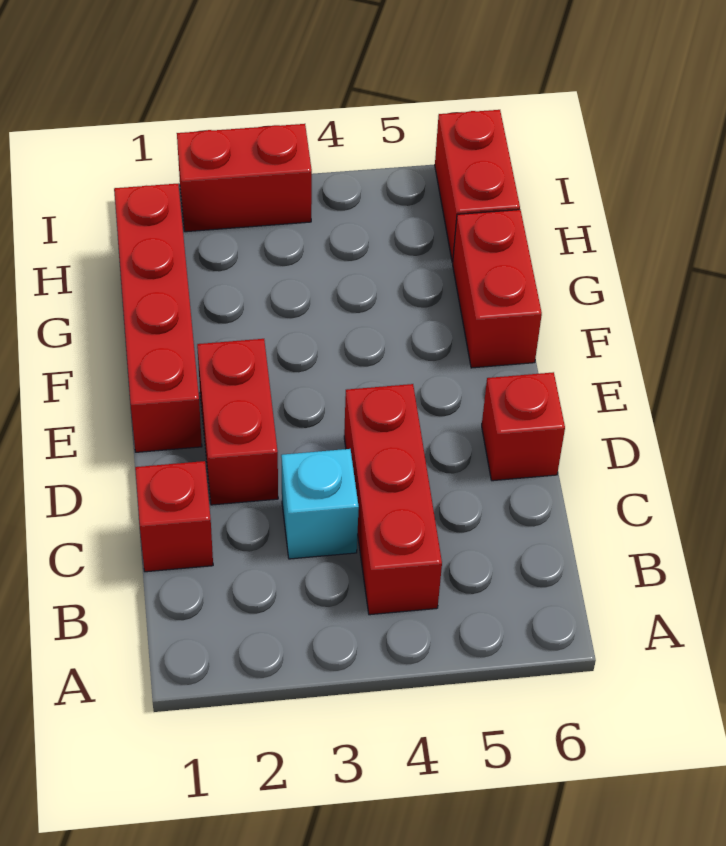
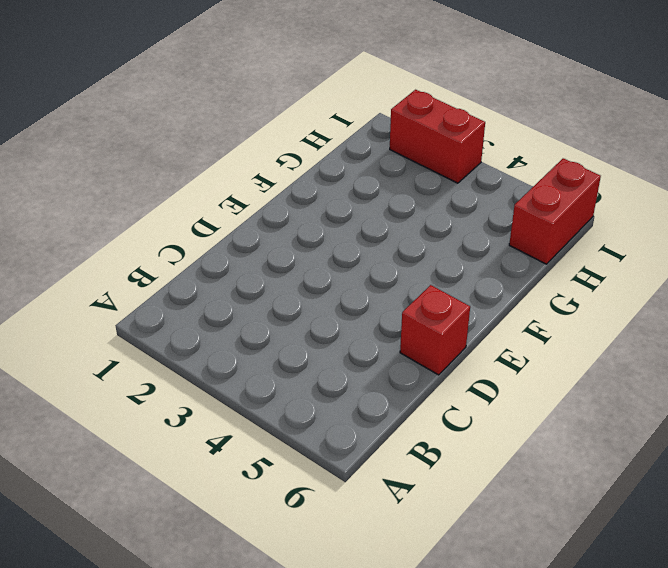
none -> red 1x3 brick [344,384,442,615]
none -> red 1x1 brick [135,461,213,572]

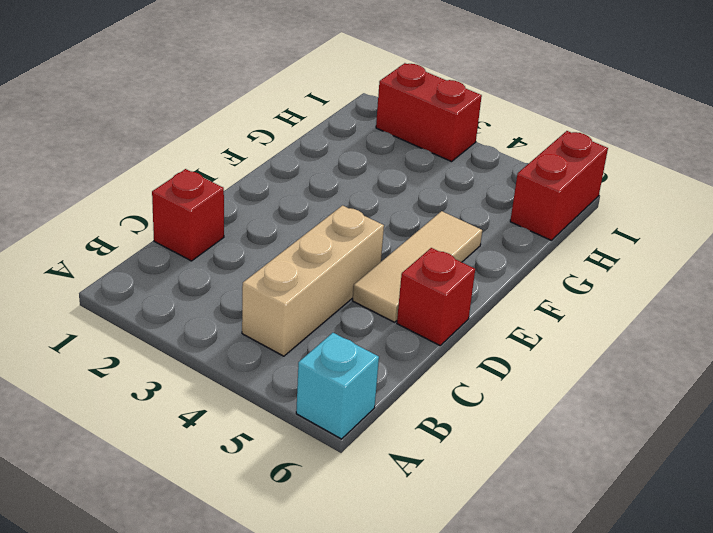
cyan 1x1 brick [296,333,379,439] -> cyan 1x1 brick moved to [281,449,359,559]
tan 1x3 brick [242,206,384,356] -> red 1x3 brick [344,384,442,615]
tan 1x3 tile [352,211,482,322] -> none
none -> red 1x2 brick [197,339,278,505]
none -> red 1x4 brick [114,184,202,452]

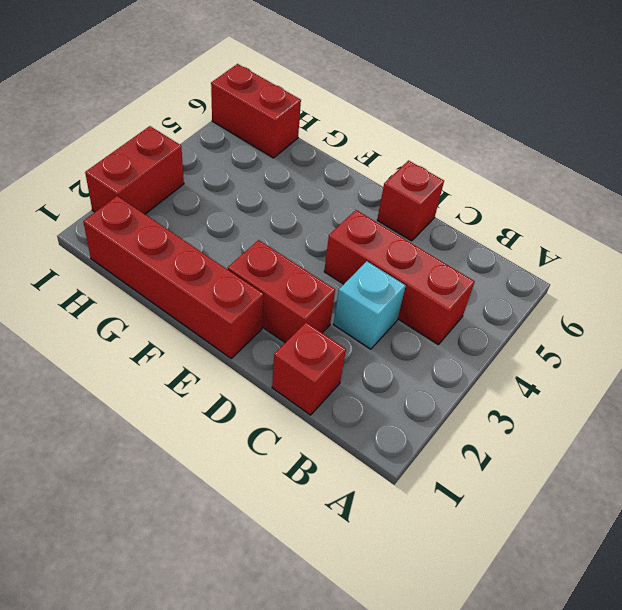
none -> red 1x2 brick [453,210,542,368]

